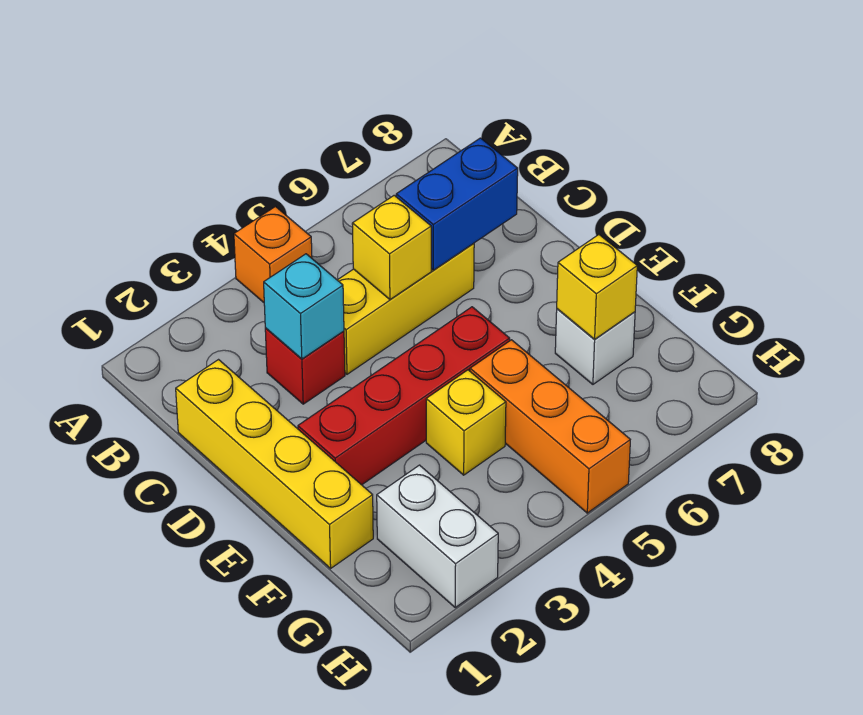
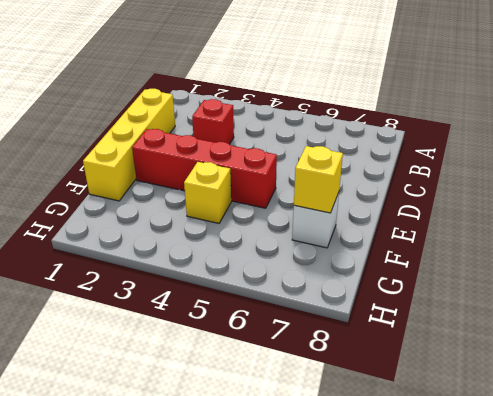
none -> orange 1x1 brick [234,207,312,302]
none -> yellow 1x3 brick [338,243,474,374]
none -> orange 1x3 brick [470,340,630,513]

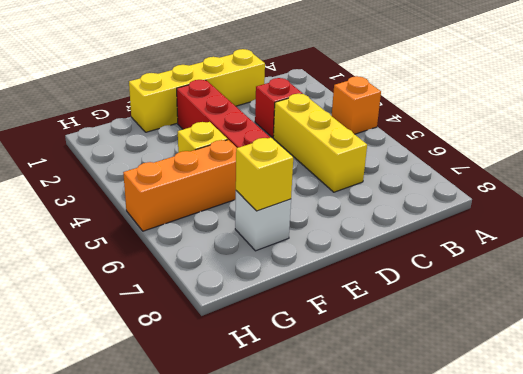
none -> white 1x2 brick [377,465,498,607]
none -> cyan 1x1 brick [264,254,344,359]
none -> yellow 1x1 brick [352,195,431,299]

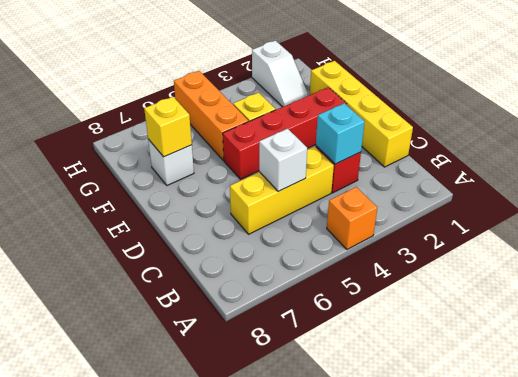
white 1x1 brick [259,129,307,191] -> yellow 1x1 brick [352,195,431,299]
white 1x2 slope [252,41,308,107] -> white 1x2 brick [377,465,498,607]
none -> blue 1x2 brick [396,138,518,270]

